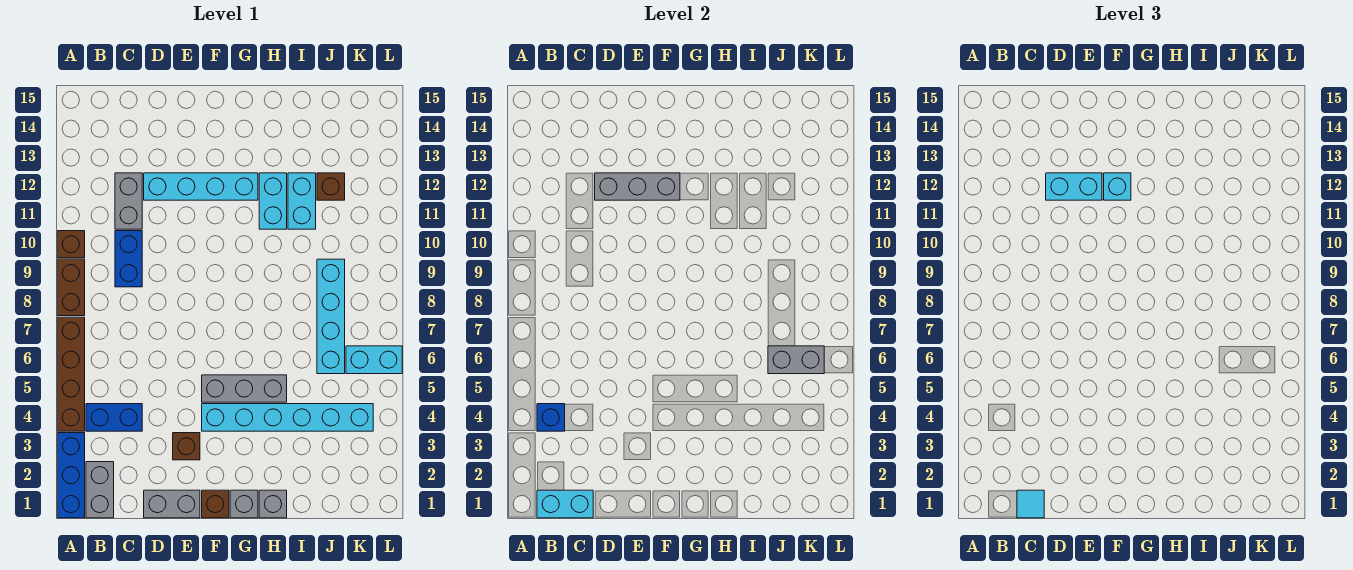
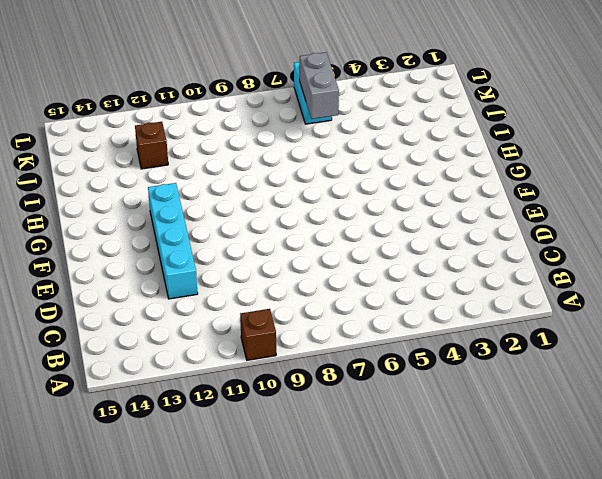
none -> blue 1x3 brick [57,433,85,518]
none -> brown 1x4 brick [57,317,85,431]
none -> brown 1x2 brick [57,259,85,316]

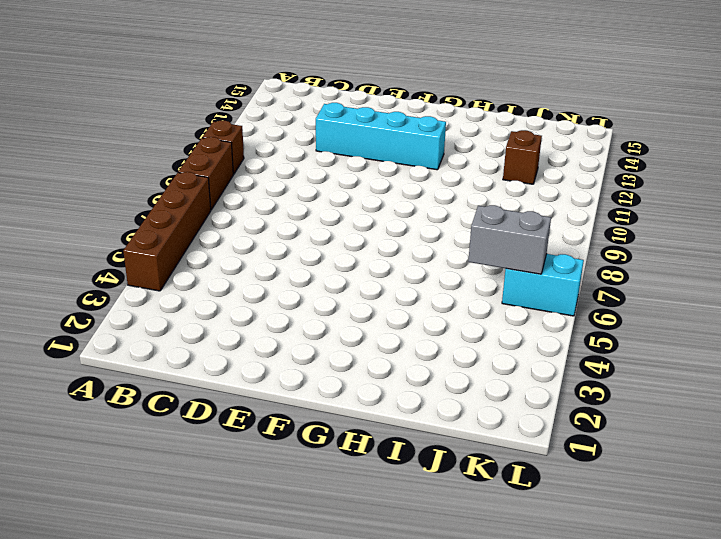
none -> blue 1x3 brick [57,433,85,518]
none -> grey 1x2 brick [86,462,114,518]
none -> blue 1x2 brick [86,404,142,431]

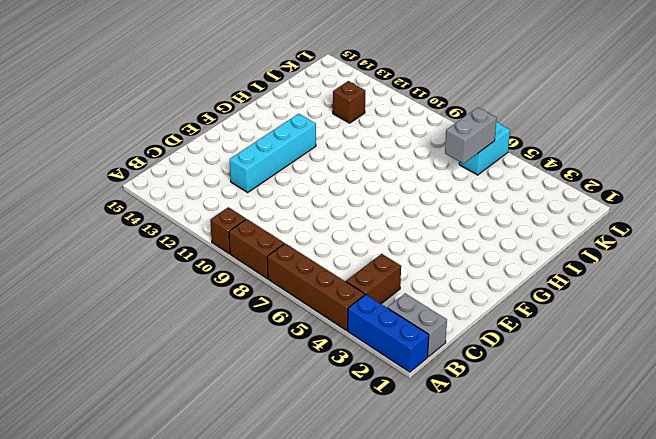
brown 1x2 brick [346,254,401,304] -> blue 1x2 brick [86,404,142,431]
none -> blue 1x2 brick [115,231,142,287]
none -> grey 1x2 brick [115,173,142,229]
none -> grey 1x2 brick [144,490,200,518]

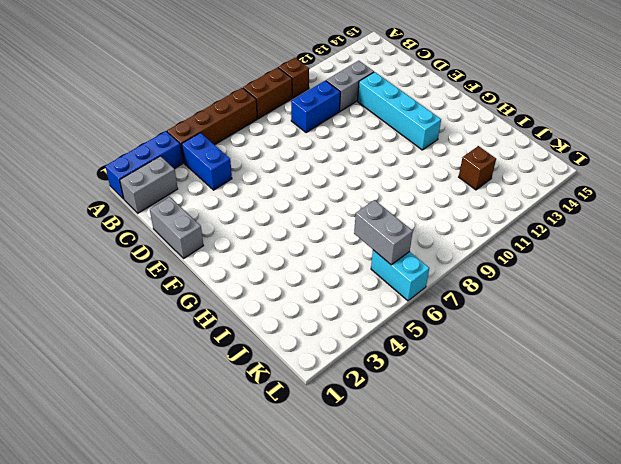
none -> brown 1x1 brick [173,433,200,460]
none -> brown 1x1 brick [202,490,229,518]
none -> cyan 1x6 brick [202,404,373,431]

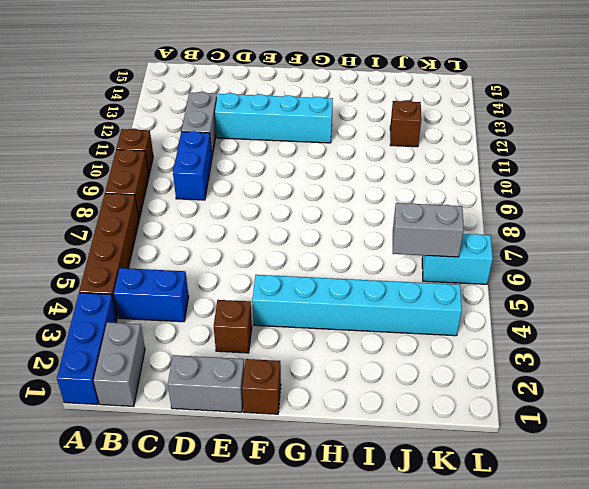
none -> grey 1x3 brick [202,375,287,402]
none -> grey 1x1 brick [230,490,258,518]
none -> grey 1x1 brick [259,490,287,518]

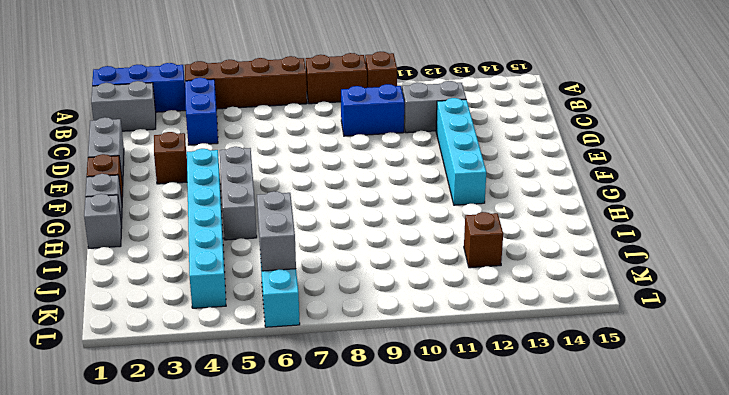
none -> cyan 1x2 brick [259,173,287,229]
none -> cyan 1x2 brick [288,173,316,229]
none -> cyan 1x4 brick [317,259,345,374]

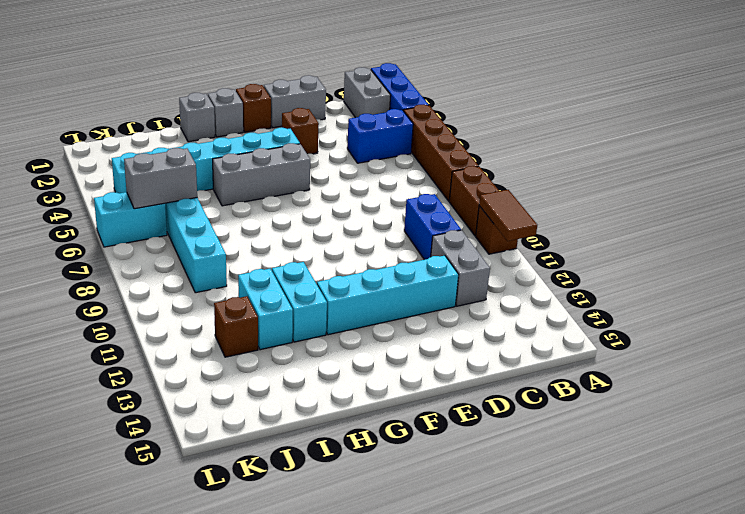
brown 1x2 tile [479,190,537,241] -> none
none -> cyan 1x2 brick [537,490,593,518]
none -> blue 1x1 brick [537,404,565,431]
none -> grey 1x3 brick [595,173,680,200]

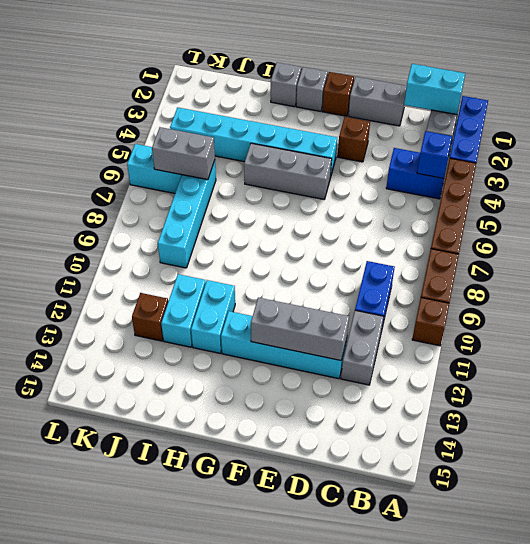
none -> cyan 1x1 tile [1017,490,1044,518]
none -> cyan 1x2 brick [1046,173,1102,200]
none -> cyan 1x1 brick [1104,173,1131,200]

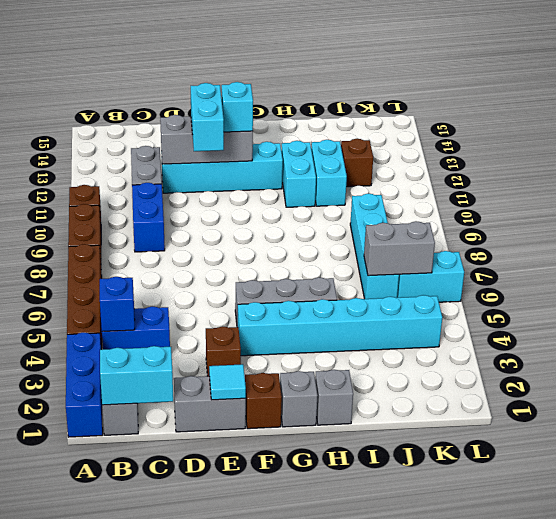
cyan 1x1 tile [209,364,246,400] -> cyan 1x1 tile moved to [1017,490,1044,518]
cyan 1x2 brick [191,83,224,151] -> cyan 1x2 brick turned to [1046,173,1102,200]

